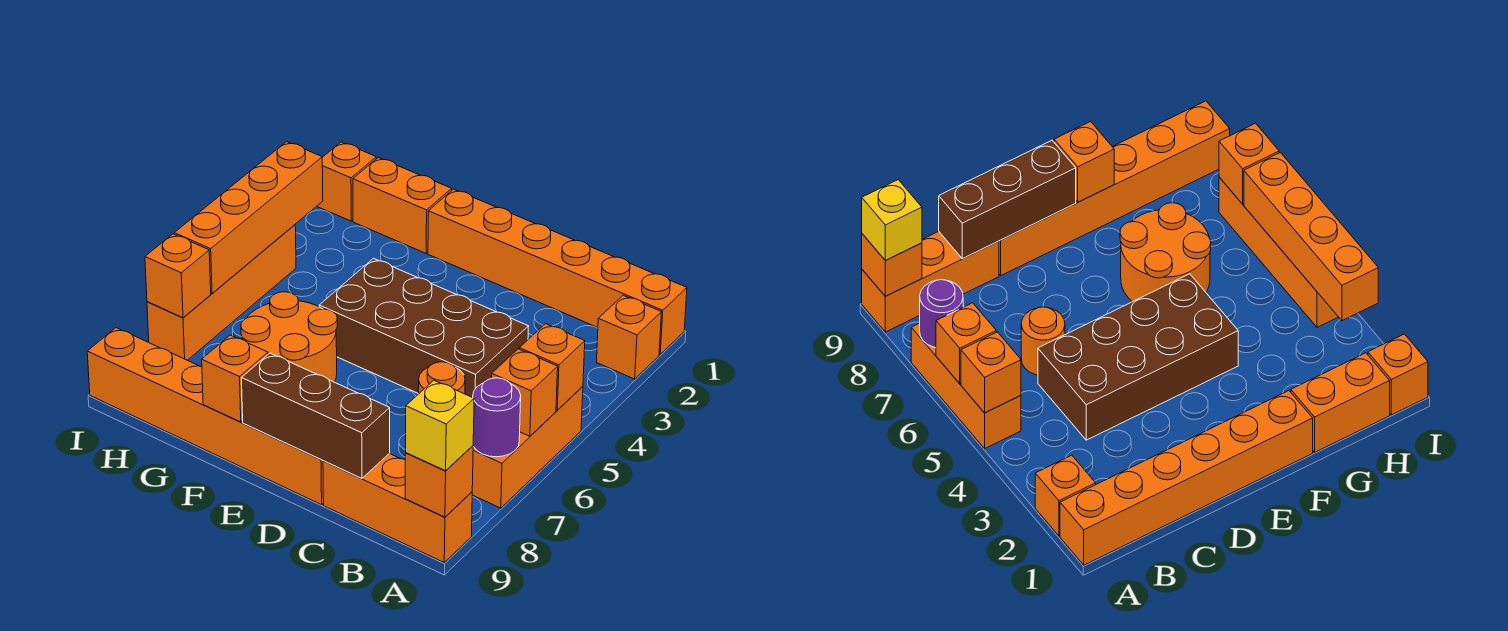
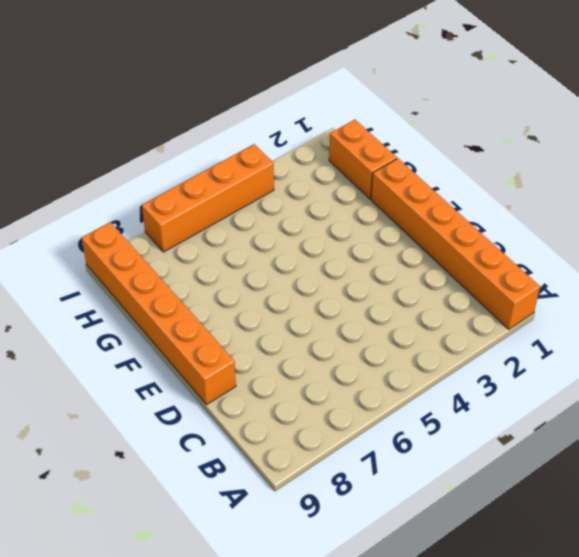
none -> orange 1x1 brick [597,295,662,379]
none -> orange 1x3 brick [472,386,583,508]
none -> orange 1x3 brick [323,454,472,562]

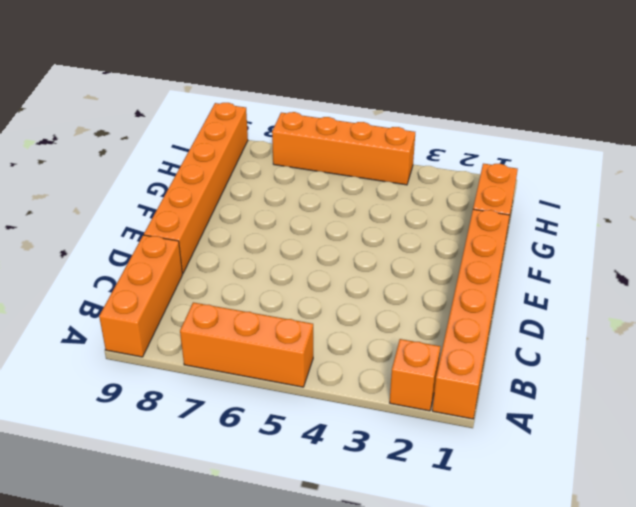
none -> brown 2x4 brick [319,258,529,397]
none -> orange 1x1 round brick [418,362,465,394]
none -> orange 2x2 round brick [241,292,337,382]

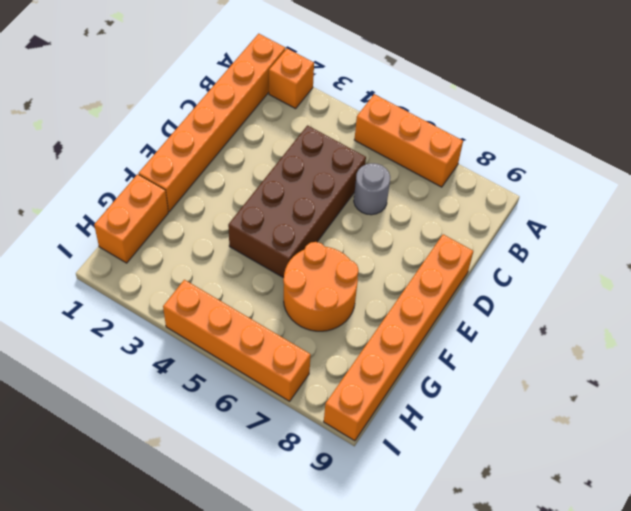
grey 1x1 round brick [354,163,390,215] -> orange 1x1 round brick [418,362,465,394]
none -> orange 1x3 brick [323,454,472,562]
none -> orange 1x1 brick [317,142,376,221]
none -> orange 1x1 brick [519,324,585,410]

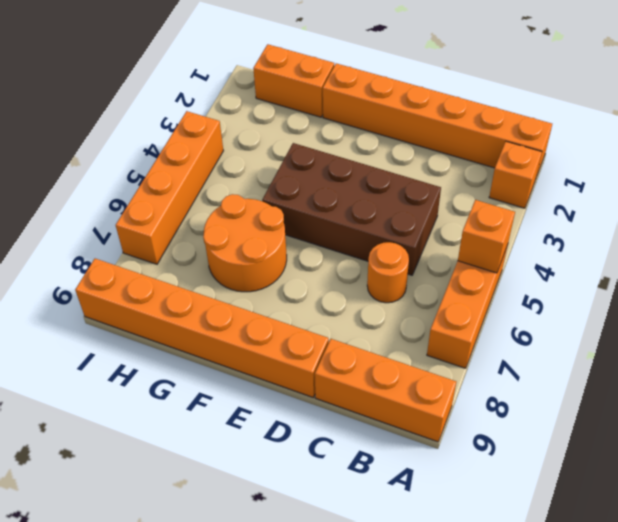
none -> orange 1x1 brick [317,142,376,221]
none -> orange 1x1 brick [492,349,558,436]
none -> purple 1x1 round brick [473,378,521,457]

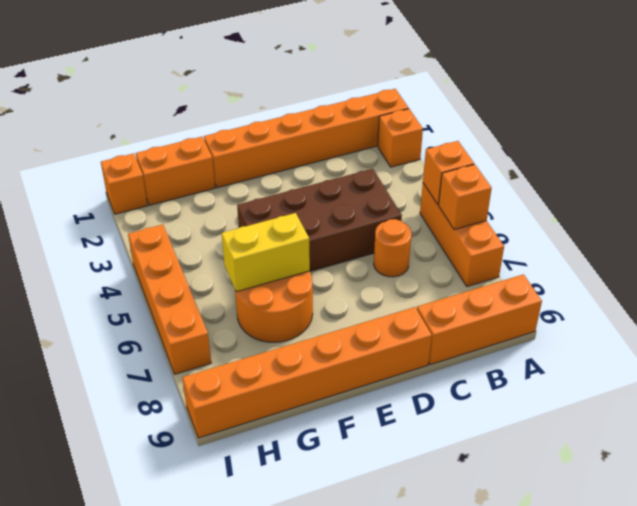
yellow 1x2 brick [222,213,310,292] -> none
none -> purple 1x1 round brick [473,378,521,457]
none -> orange 1x1 brick [405,446,473,517]
none -> brown 1x3 brick [242,353,390,478]

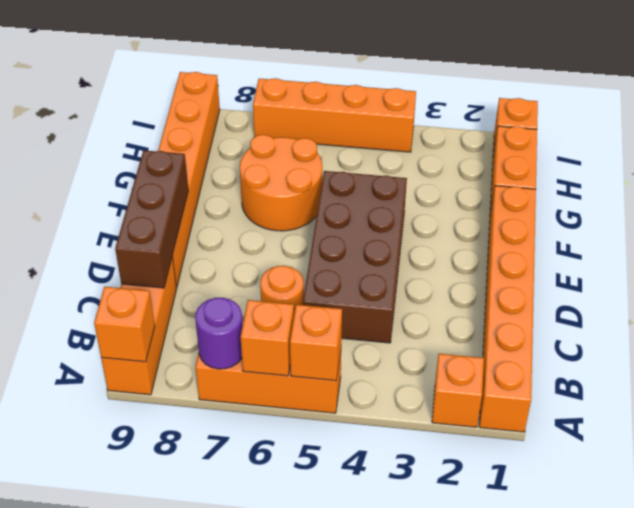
none -> orange 1x1 brick [202,335,268,422]
none -> orange 1x4 brick [174,142,323,293]
none -> orange 1x1 brick [145,234,211,318]

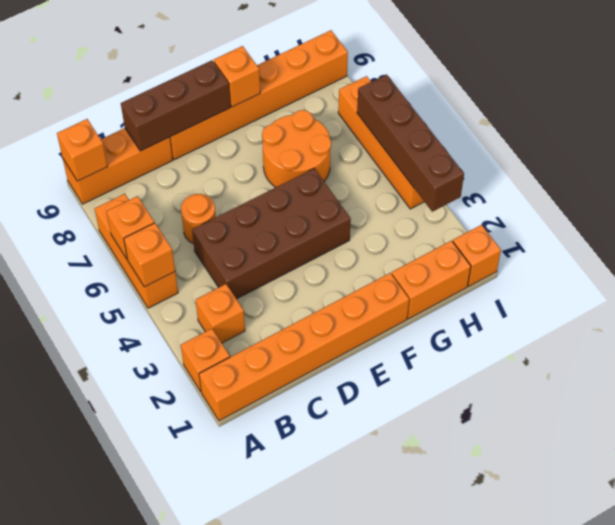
orange 1x1 brick [196,284,245,343] -> orange 1x1 brick moved to [145,234,211,318]
brown 1x4 brick [357,75,464,212] -> orange 1x4 brick [174,142,323,293]
none -> purple 1x1 round brick [473,378,521,457]
none -> yellow 1x1 brick [406,380,474,471]

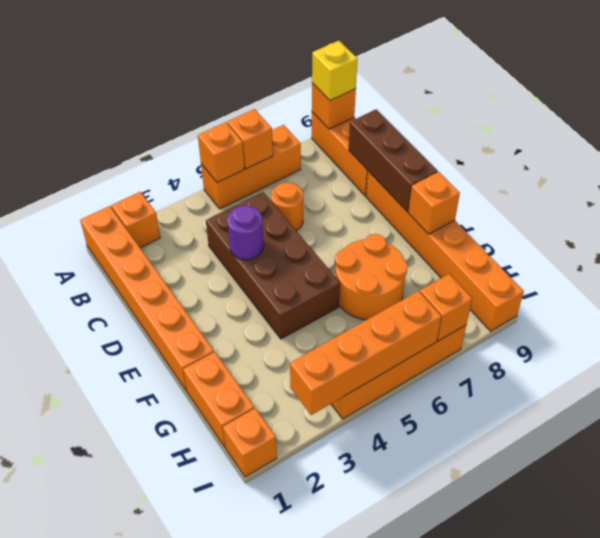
purple 1x1 round brick [227,206,264,260] -> purple 1x1 round brick moved to [473,378,521,457]

